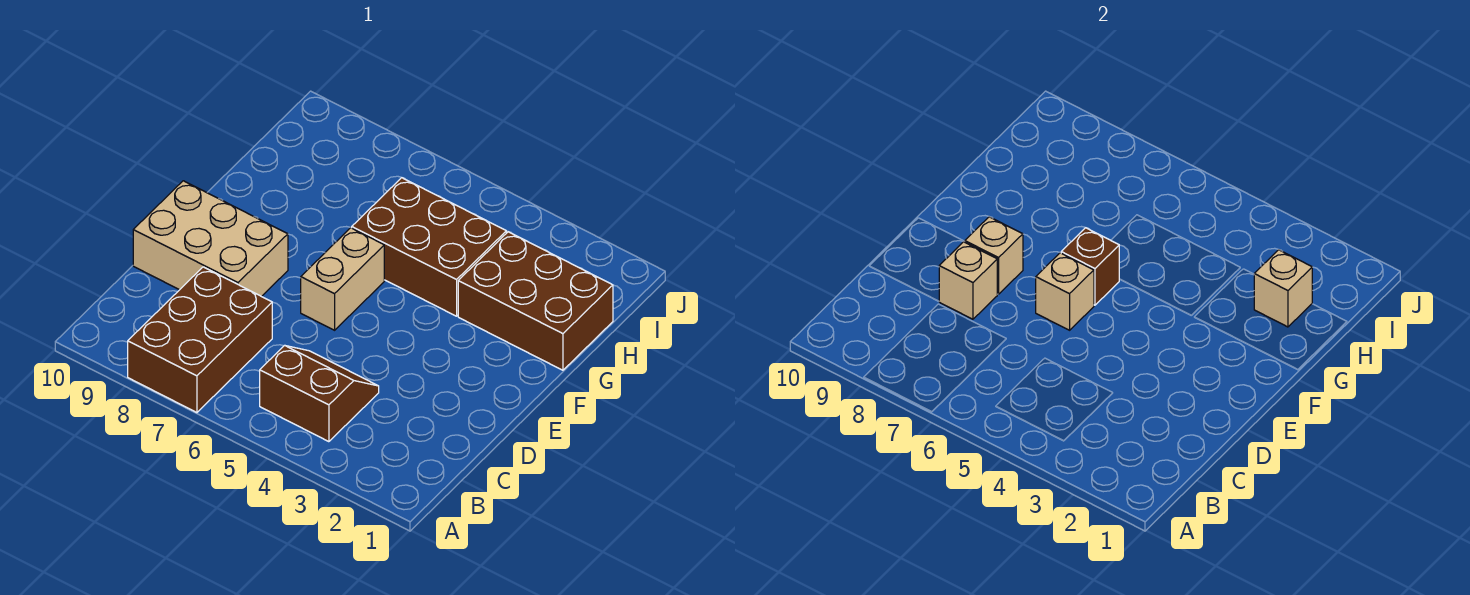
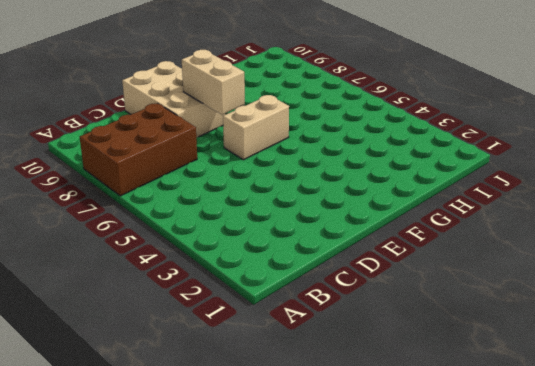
tan 1x2 brick [182,50,245,115] -> tan 1x1 brick [965,217,1023,294]
none -> brown 2x2 slope [260,345,379,442]
none -> brown 2x3 brick [458,232,613,370]

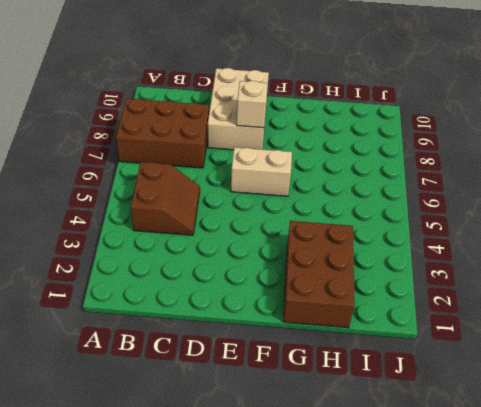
none -> brown 2x3 brick [352,178,506,316]
none -> tan 1x1 brick [939,242,997,319]

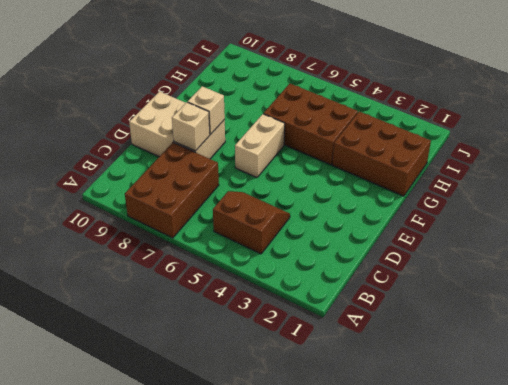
none -> tan 1x1 brick [1036,253,1094,330]
none -> brown 1x1 brick [1061,228,1119,305]

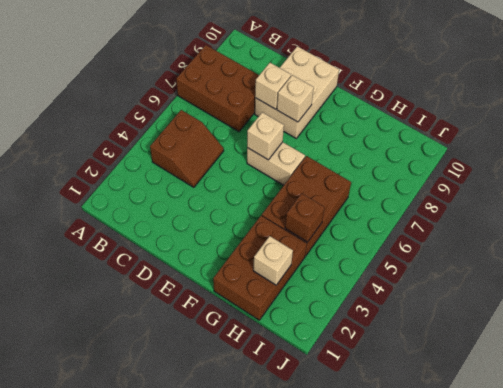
brown 1x1 brick [285,193,325,242] -> brown 1x1 brick moved to [1061,228,1119,305]

